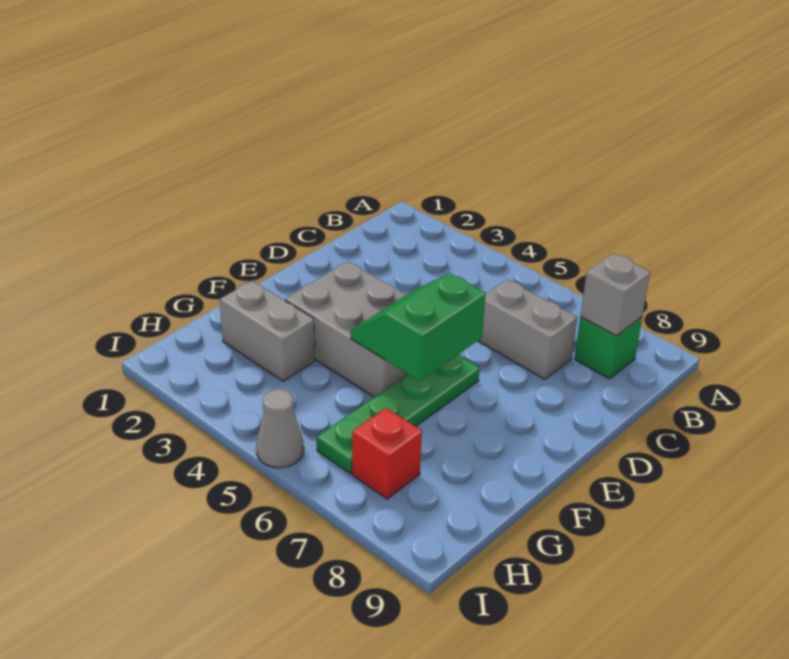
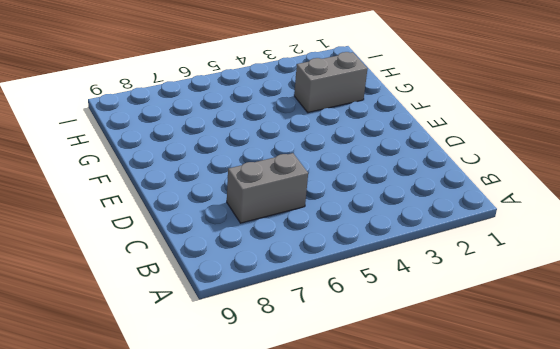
none -> green 1x1 brick [575,317,642,379]
none -> grey 2x3 brick [285,262,407,397]

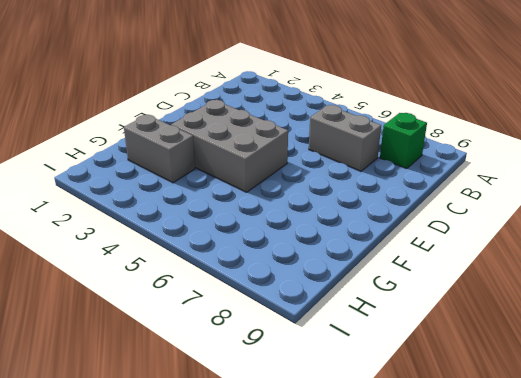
none -> green 1x4 plate [317,354,480,474]
none -> red 1x1 brick [352,408,422,499]

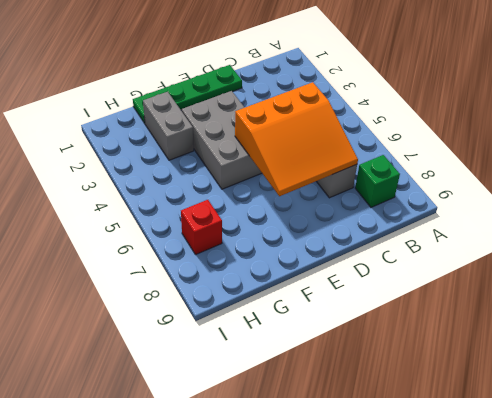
orange 3x3 slope [235,82,358,196] -> green 2x2 slope [351,273,486,381]
green 1x4 plate [133,65,242,123] -> green 1x4 plate moved to [317,354,480,474]
none -> grey 1x1 cone [256,389,304,468]
none -> grey 1x1 brick [580,253,650,336]

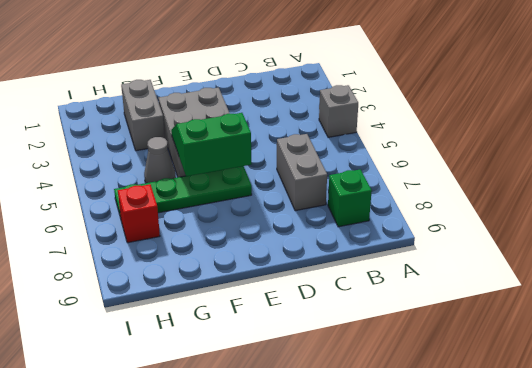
grey 1x1 brick [319,85,358,137] -> grey 1x1 brick moved to [580,253,650,336]
grey 1x1 cone [144,137,176,183] -> grey 1x1 cone moved to [256,389,304,468]

